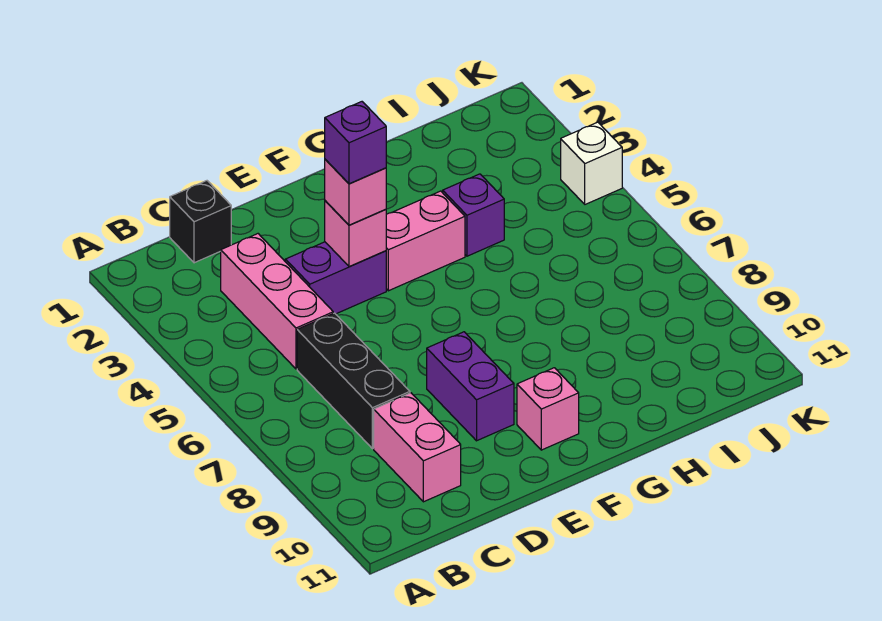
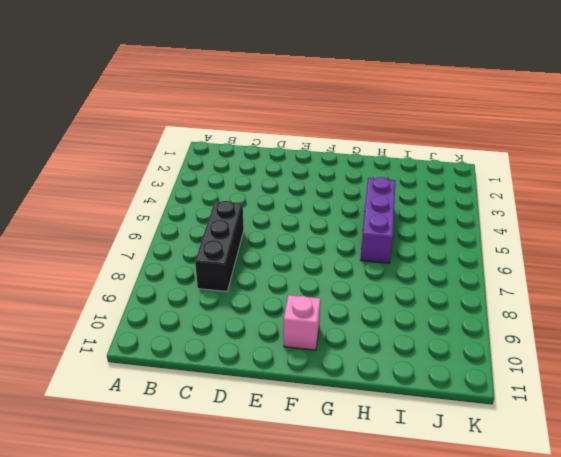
purple 1x3 brick [361,177,395,263] -> purple 1x1 brick [443,174,504,256]
none -> black 1x1 brick [170,181,231,263]
none -> pink 1x3 brick [221,234,333,369]
none -> pink 1x2 brick [374,393,461,502]

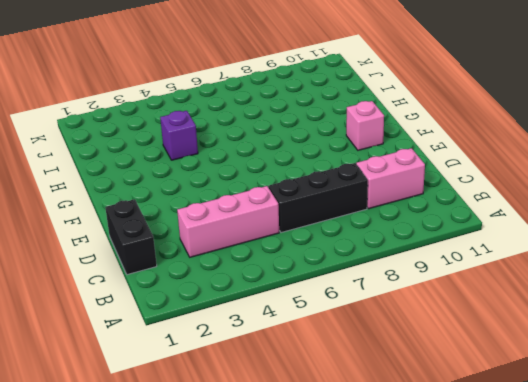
black 1x2 brick [105,199,157,275] -> black 1x1 brick [170,181,231,263]
none -> purple 1x2 brick [285,242,386,314]
none -> purple 1x2 brick [427,332,514,441]
none -> pink 1x2 brick [386,191,465,291]

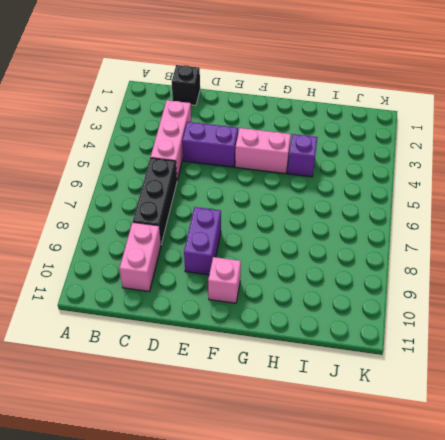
none -> white 1x1 brick [561,122,622,204]
none -> pink 1x1 brick [325,201,386,267]
none -> pink 1x1 brick [325,159,386,225]

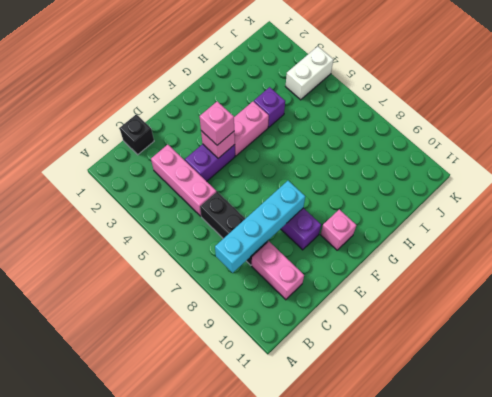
cyan 1x4 brick [215,181,305,273] -> none
white 1x2 brick [286,46,333,100] -> white 1x1 brick [561,122,622,204]
none -> purple 1x1 brick [325,102,386,184]

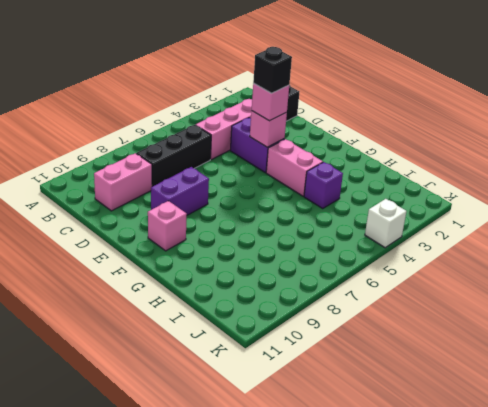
black 1x1 brick [253,47,292,93] -> purple 1x1 brick [325,102,386,184]

